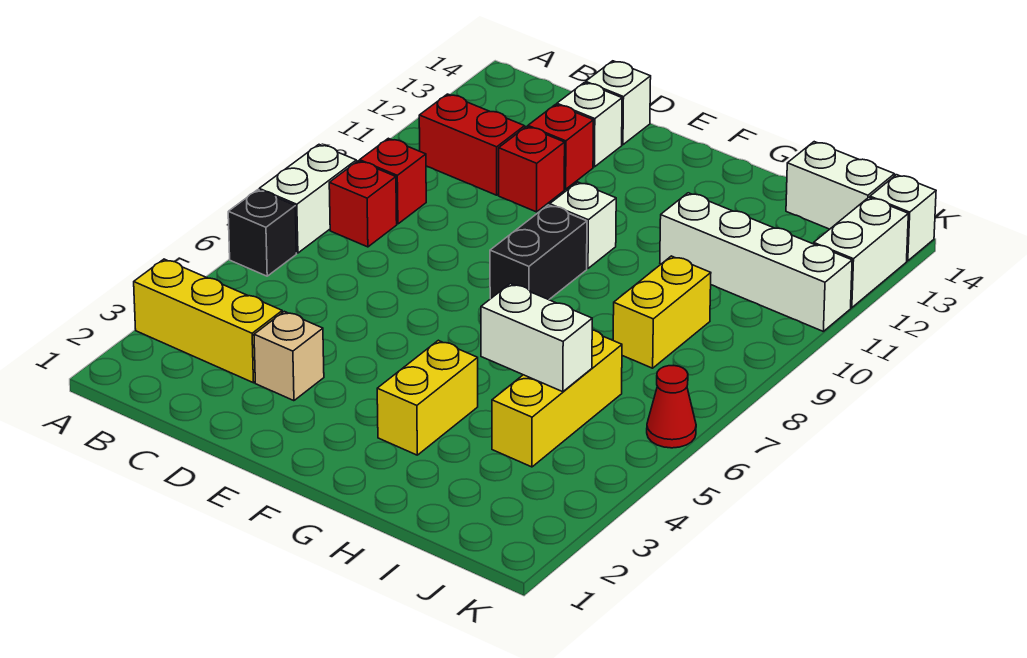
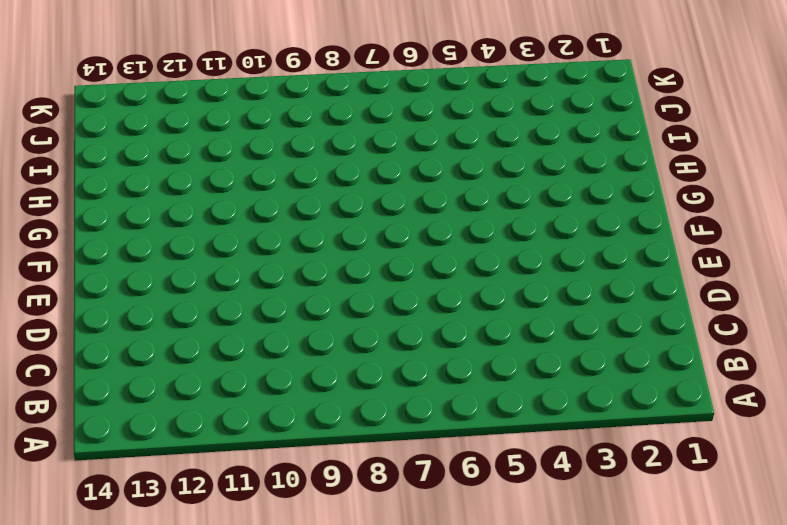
none -> yellow 1x3 brick [134,259,282,383]
none -> black 1x1 brick [228,190,296,276]
none -> white 1x2 brick [259,145,356,253]

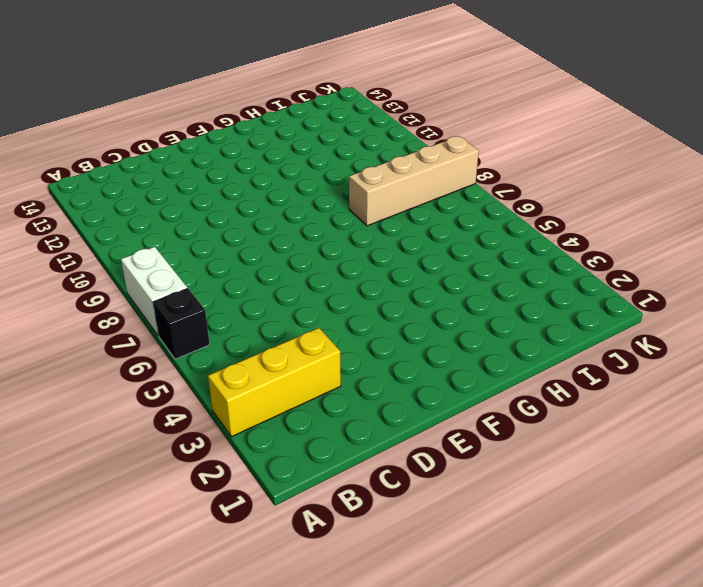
tan 1x4 brick [349,136,479,226] -> yellow 1x2 brick [613,256,711,368]
none -> red 1x1 brick [329,161,397,247]
none -> red 1x1 brick [360,138,426,224]
none -> red 1x2 brick [419,94,525,195]

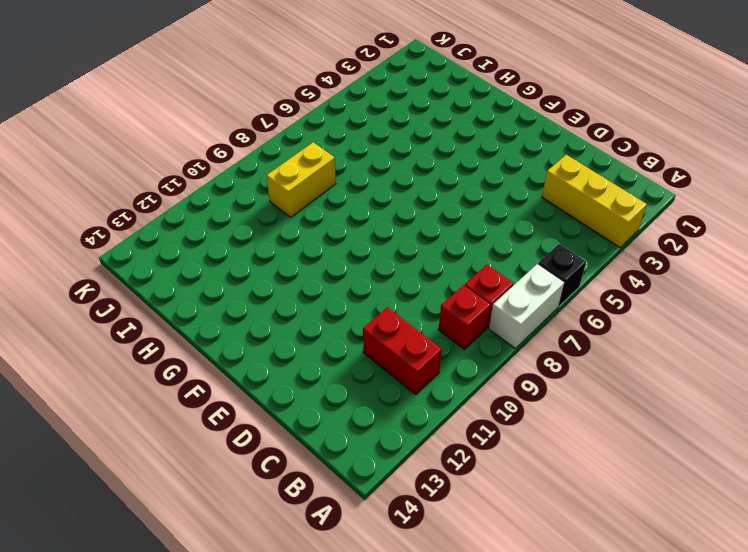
none -> tan 1x1 brick [254,311,324,401]
none -> red 1x1 brick [499,127,565,212]
none -> red 1x1 brick [528,104,593,189]

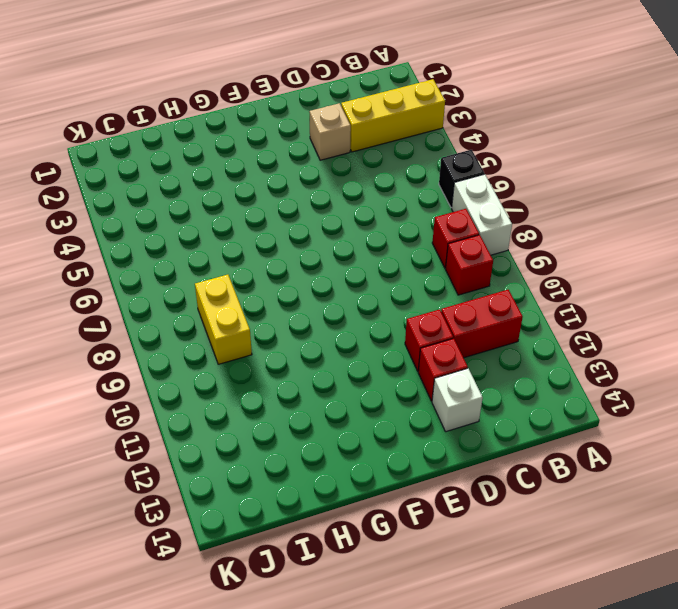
none -> white 1x1 brick [586,61,651,145]
none -> black 1x2 brick [490,205,587,300]
none -> white 1x1 brick [550,182,616,269]

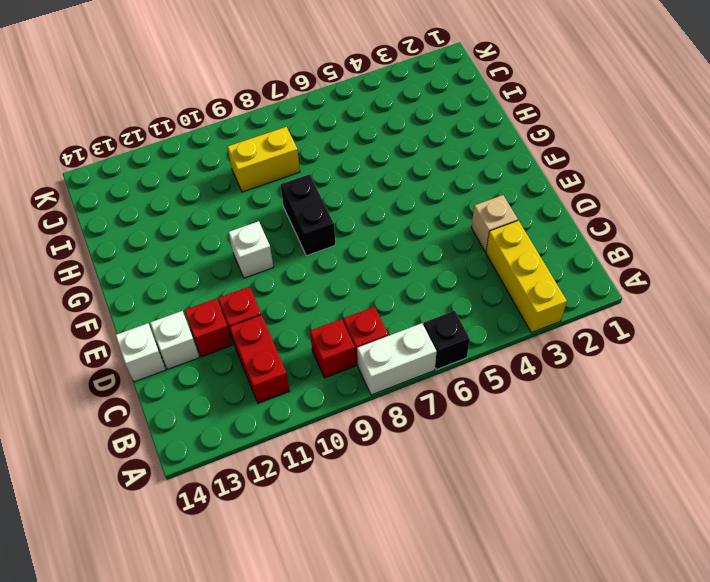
black 1x2 brick [280,174,335,256] -> black 1x2 brick turned to [490,205,587,300]
none -> yellow 1x2 brick [377,340,478,455]
none -> white 1x4 brick [660,193,852,331]
none -> yellow 1x3 brick [492,330,622,467]

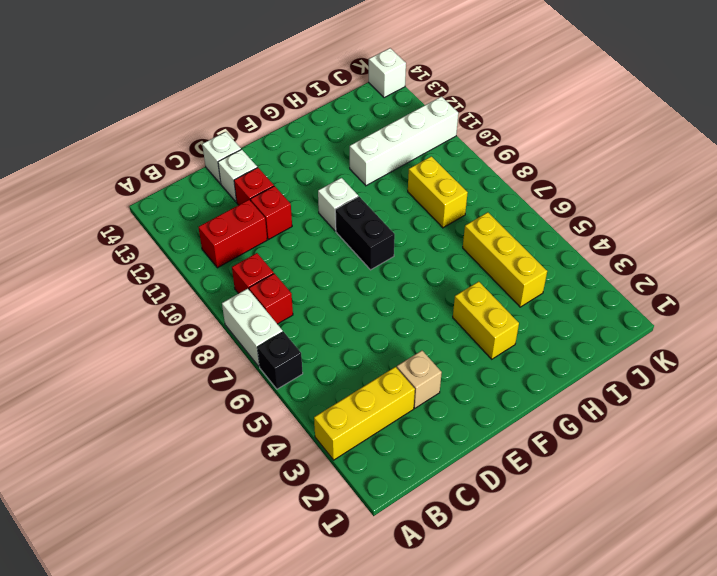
none -> white 1x2 brick [786,142,895,229]
none -> red 1x1 cone [647,365,696,448]
none -> white 1x2 brick [814,197,908,308]

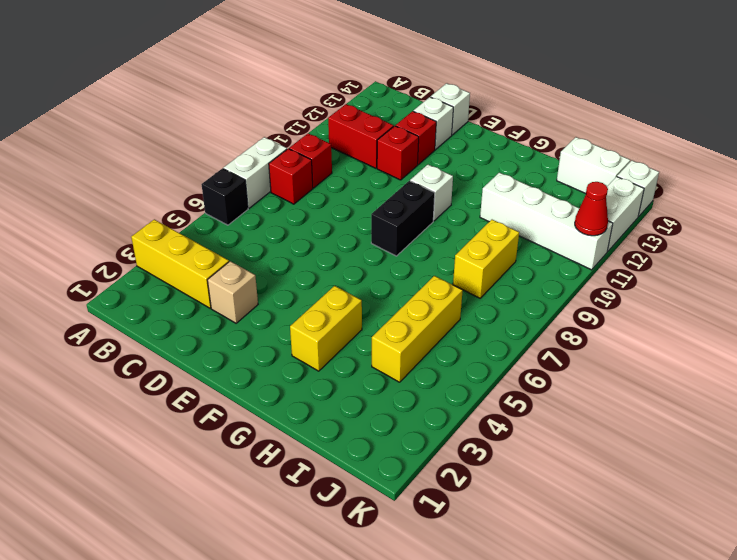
red 1x1 cone [575,182,608,236] -> red 1x1 cone moved to [647,365,696,448]
none -> white 1x2 brick [481,284,592,392]

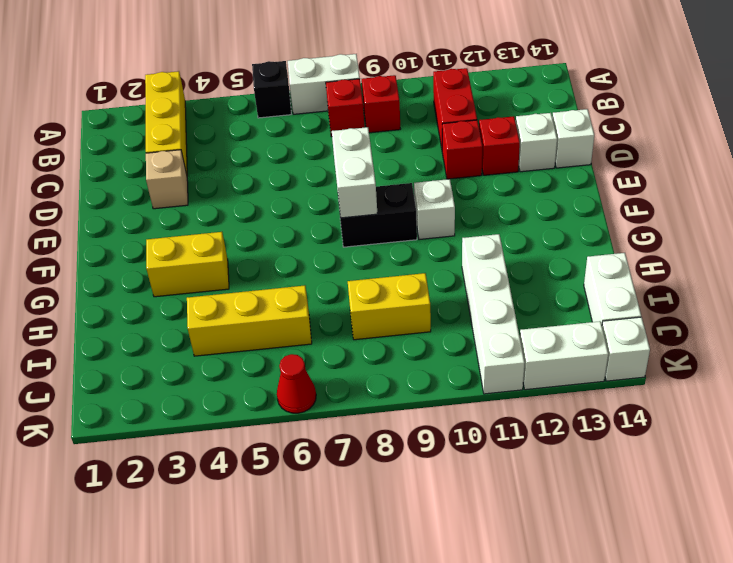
white 1x2 brick [332,127,377,218] -> white 1x2 brick moved to [481,284,592,392]

